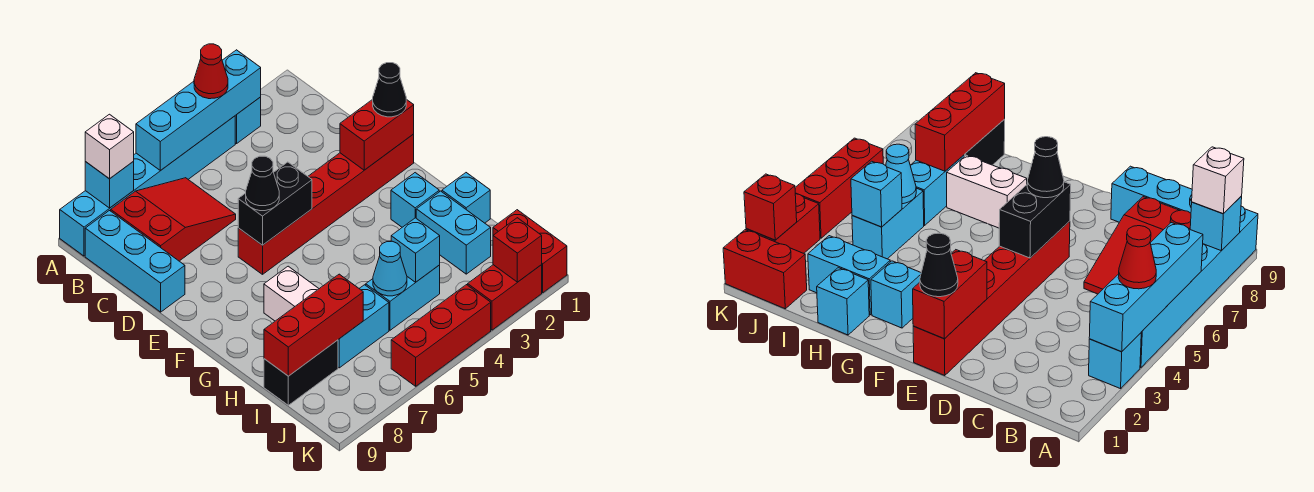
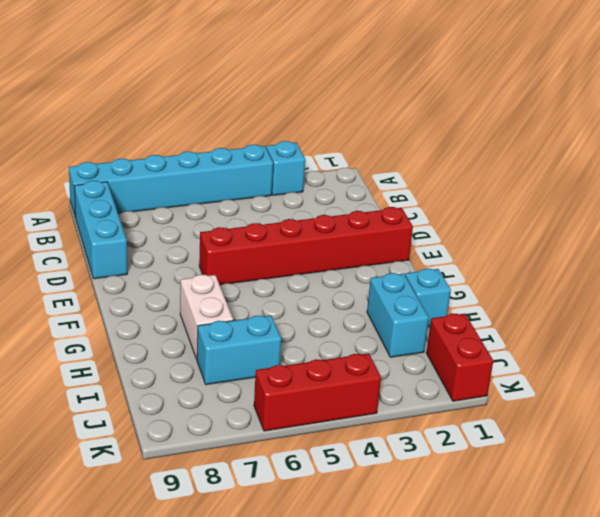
none -> red 2x3 slope [111,178,236,261]
none -> cyan 1x1 brick [391,173,439,227]
none -> cyan 1x2 brick [366,265,440,330]

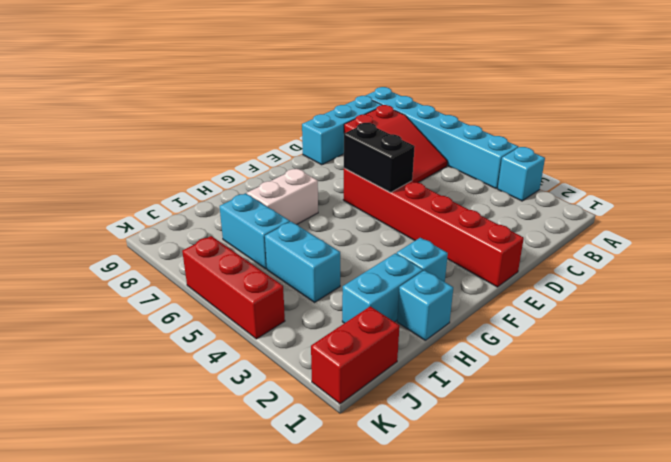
none -> black 1x2 brick [264,340,338,405]
none -> red 1x2 brick [468,265,542,330]
none -> cyan 1x4 brick [136,50,261,171]

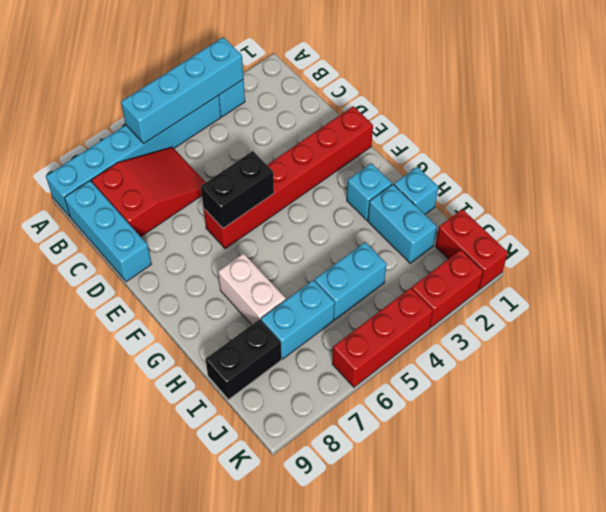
none -> cyan 1x1 brick [85,161,134,208]
none -> red 1x2 brick [340,99,414,170]
none -> cyan 1x1 brick [391,218,440,282]

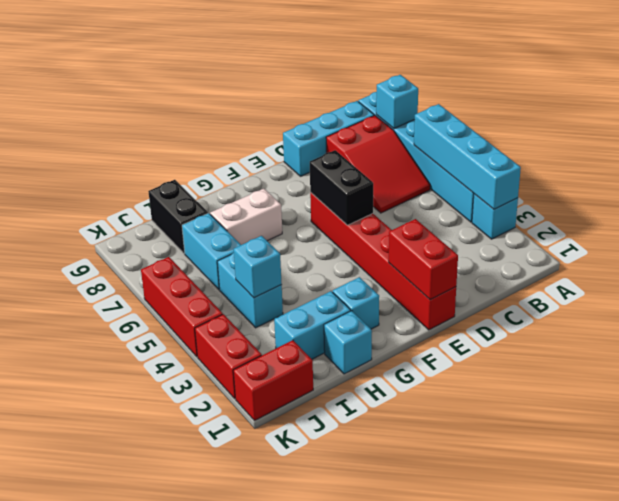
none -> cyan 1x1 cone [373,241,407,296]
none -> red 1x3 brick [264,274,363,376]
none -> red 1x1 brick [493,218,542,282]

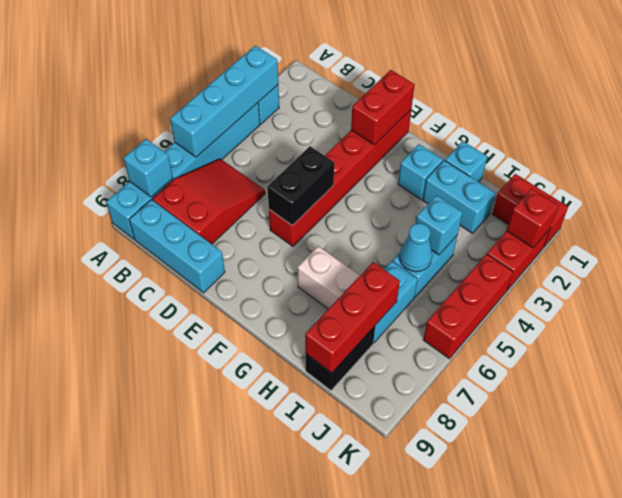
none -> red 1x1 cone [194,44,228,99]
none -> white 1x1 brick [85,114,134,179]
none -> black 1x1 cone [373,63,406,117]

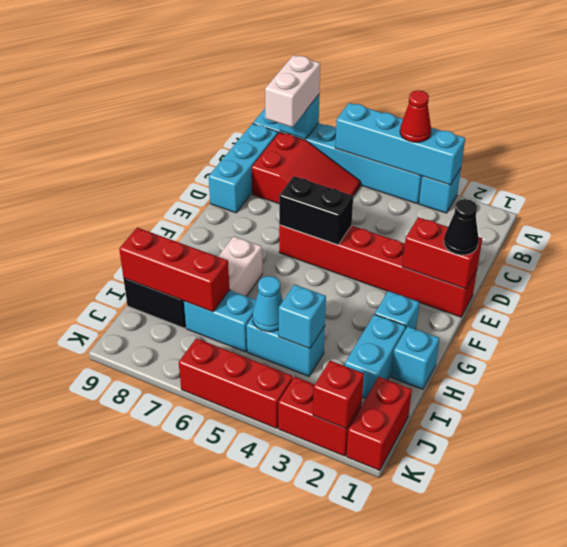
white 1x2 brick [265,55,320,127] -> white 1x1 brick [85,114,134,179]
none -> black 1x1 cone [246,156,279,211]

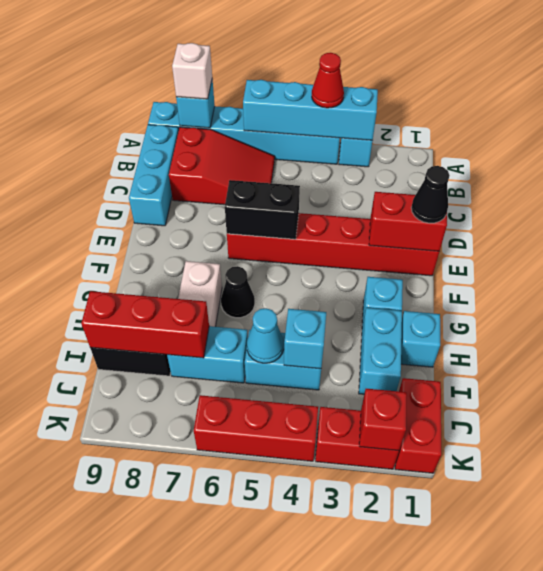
black 1x1 cone [221,266,255,318] -> black 1x1 cone moved to [246,156,279,211]

